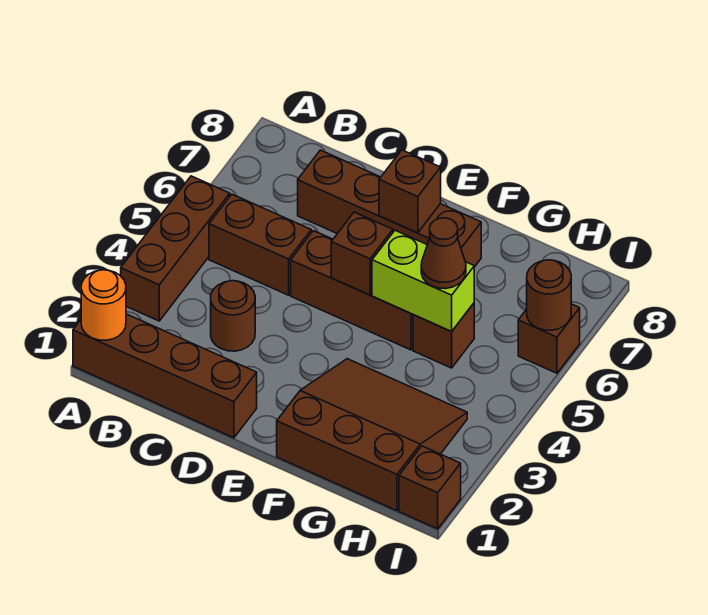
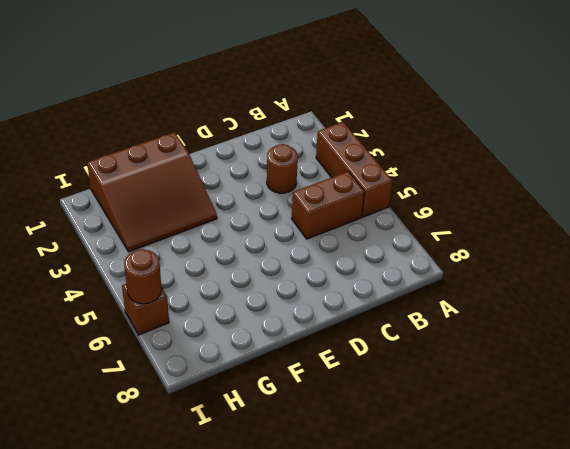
none -> brown 1x4 brick [73,314,257,438]
none -> brown 1x4 brick [298,150,481,267]
none -> brown 1x3 brick [291,231,413,350]

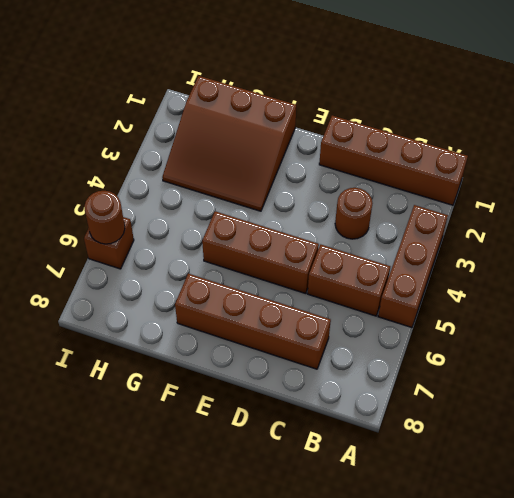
none -> brown 1x1 brick [413,303,474,368]
none -> brown 1x1 brick [399,446,461,529]
none -> orange 1x1 round brick [81,270,126,340]

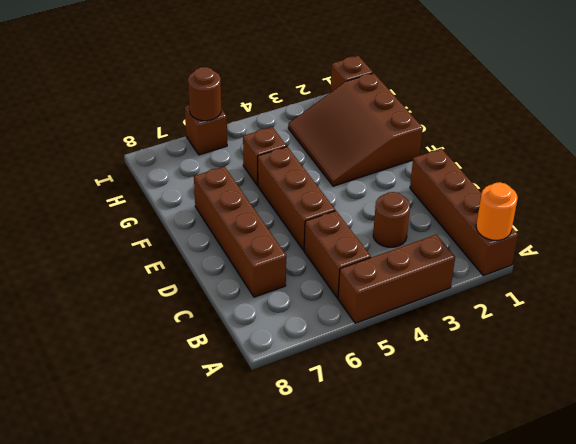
none -> brown 1x1 brick [331,212,393,295]
none -> brown 1x1 brick [379,150,441,233]
none -> lime 1x2 brick [372,230,474,332]

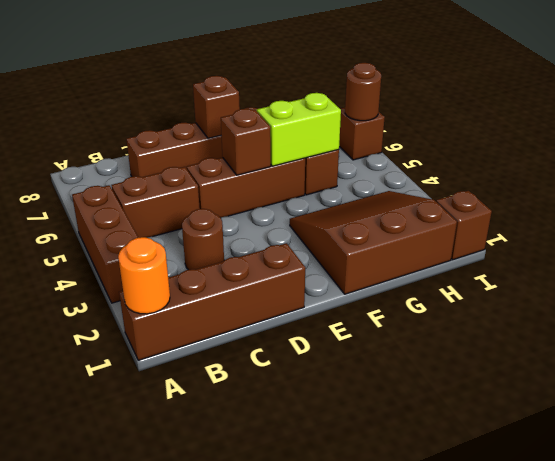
none -> brown 1x1 cone [421,218,466,289]

